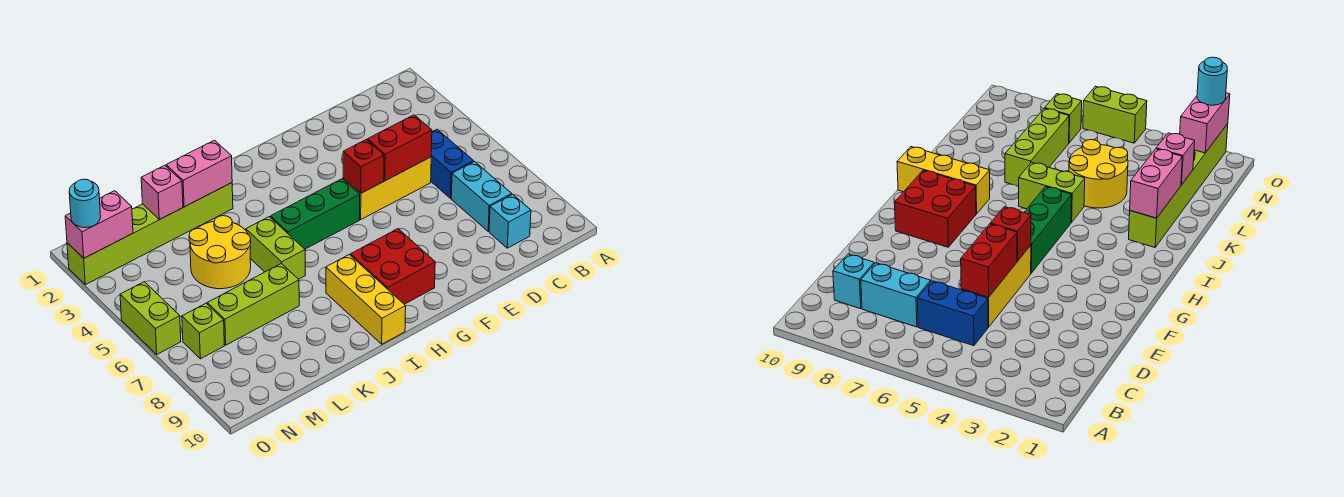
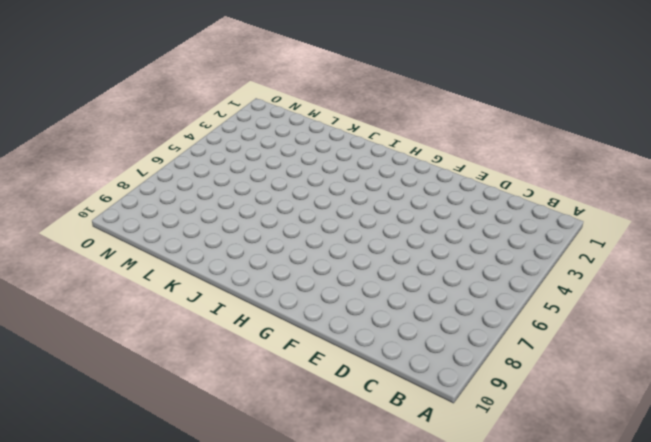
none -> blue 1x2 brick [431,129,474,198]
none -> cyan 1x2 brick [451,162,512,231]
none -> cyan 1x1 brick [489,194,531,248]

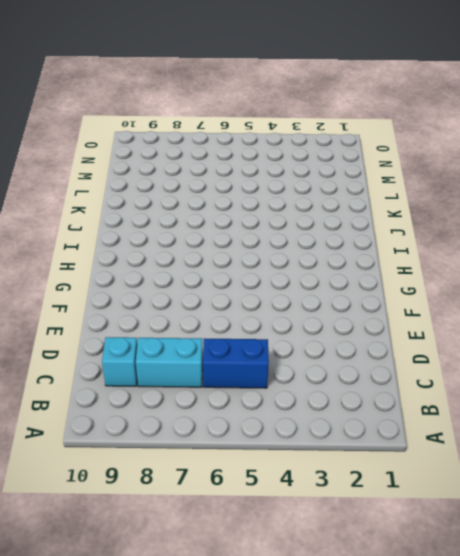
none -> yellow 1x3 brick [343,157,431,219]
none -> green 1x3 brick [270,179,360,249]
none -> red 2x2 brick [351,229,435,304]

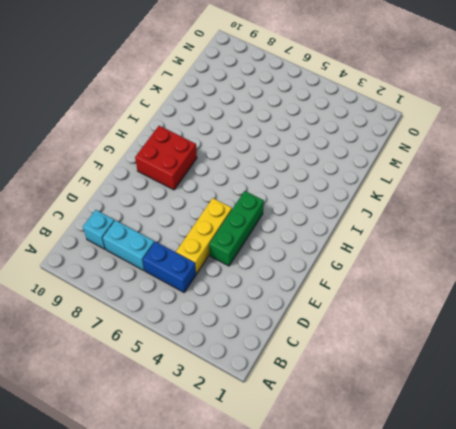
green 1x3 brick [209,191,264,266] -> green 1x3 brick moved to [270,179,360,249]
none -> yellow 1x3 brick [326,255,406,344]
none -> lime 1x6 brick [67,183,233,285]
none -> lime 1x2 brick [246,217,305,279]

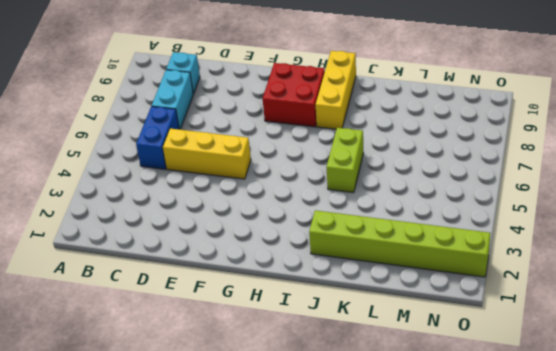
none -> green 1x3 brick [270,179,360,249]
none -> yellow 2x2 round brick [189,216,251,289]
none -> lime 1x3 brick [207,264,299,345]

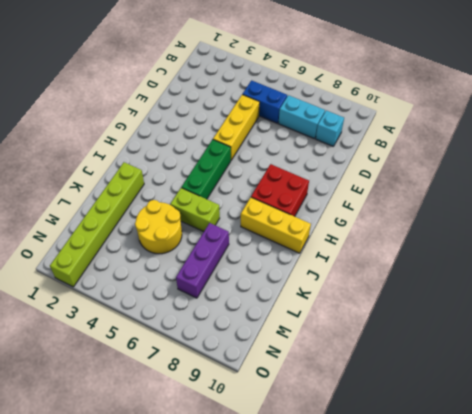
purple 1x3 brick [176,223,229,298] -> lime 1x3 brick [207,264,299,345]
none -> lime 1x1 brick [182,303,224,359]
none -> lime 1x2 brick [120,282,181,354]
none -> red 1x2 brick [368,115,432,181]

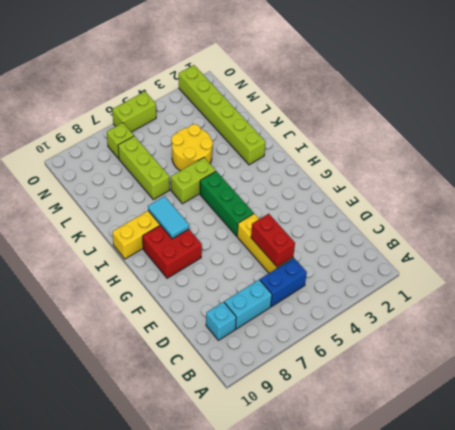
cyan 1x2 tile [148,196,189,239] -> none
none -> red 1x1 brick [343,139,384,193]
none -> pink 1x2 brick [166,140,232,207]
none -> pink 1x1 brick [141,165,183,220]

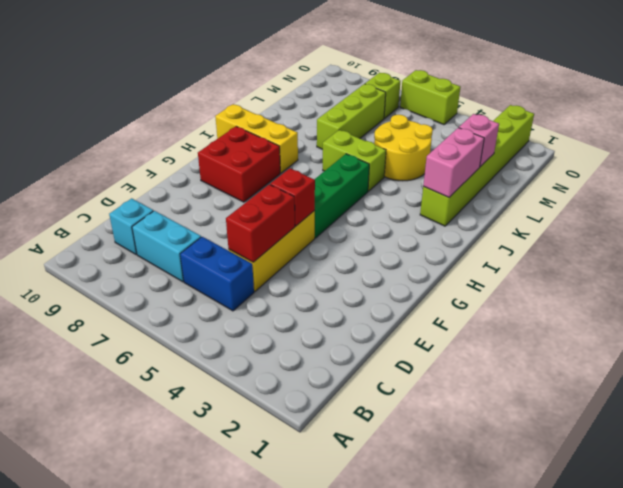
none -> pink 1x2 brick [65,191,133,258]
none -> cyan 1x1 round brick [69,179,101,228]

